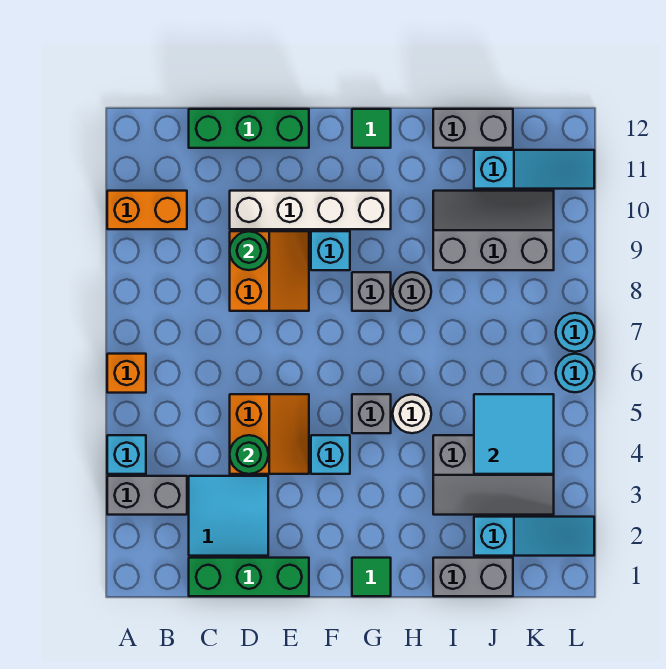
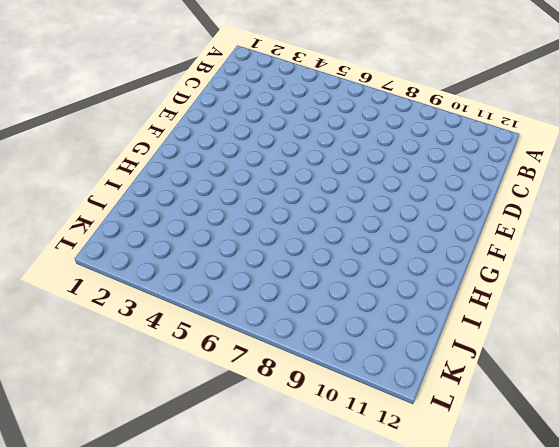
none -> grey 1x2 brick [107,476,187,515]
none -> cyan 1x1 brick [107,435,146,474]
none -> orange 1x1 brick [107,354,146,393]

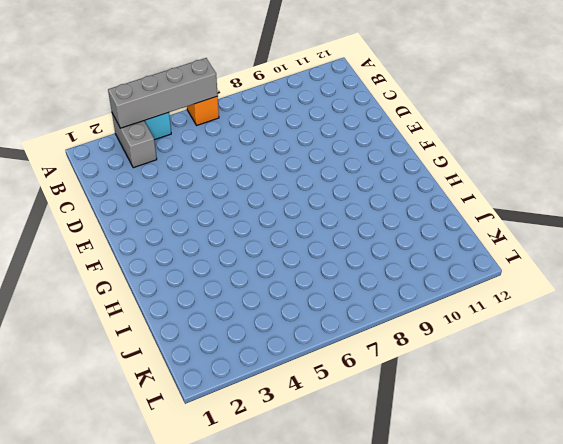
grey 1x4 brick [108,58,218,128] -> none
none -> orange 1x2 brick [107,191,187,229]
none -> green 1x3 brick [189,558,309,596]
none -> cyan 2x2 tile [189,476,268,556]

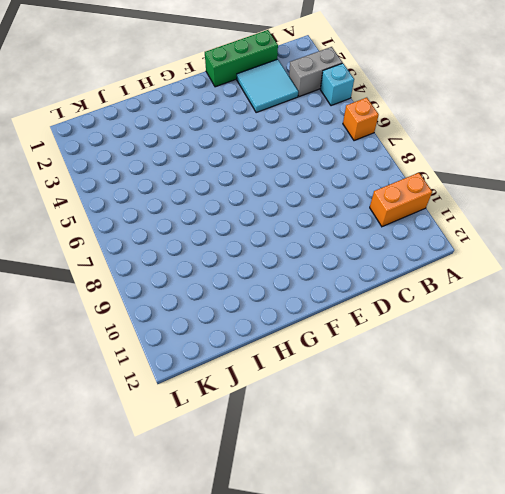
none -> green 1x3 brick [189,109,309,148]
none -> orange 2x2 slope [230,394,309,474]
none -> orange 2x2 slope [230,231,309,311]

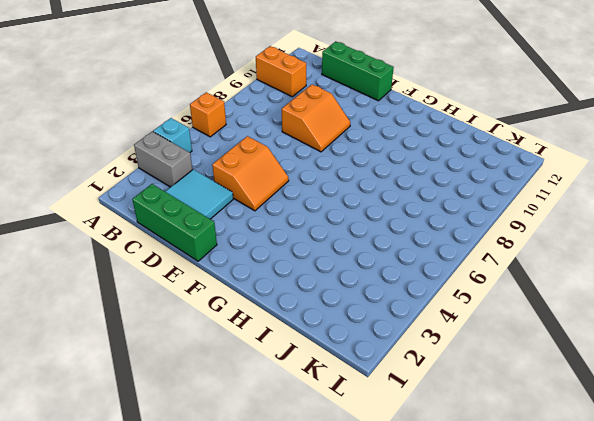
none -> white 1x4 brick [230,191,391,229]
none -> cyan 1x1 brick [311,435,350,474]
none -> cyan 1x1 brick [311,231,350,270]

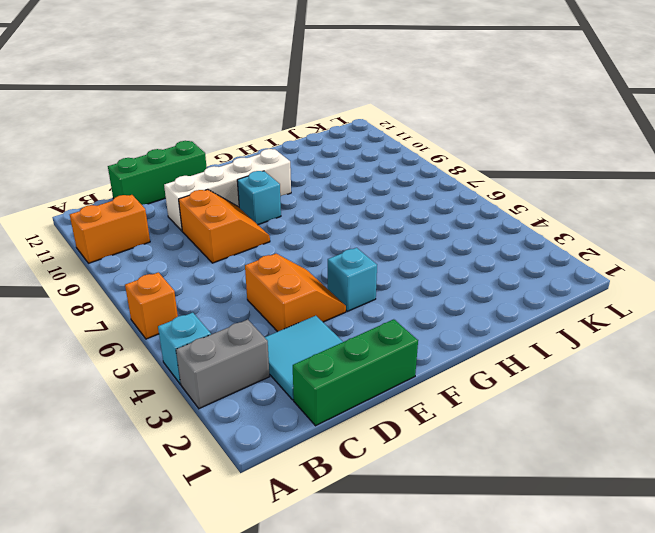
none -> green 1x1 tile [352,558,391,596]
none -> grey 1x1 brick [352,394,391,433]
none -> grey 1x1 brick [352,272,391,311]

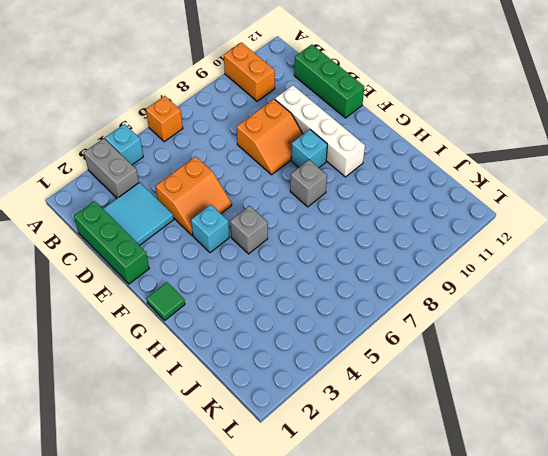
none -> green 1x1 tile [352,109,391,148]
none -> white 1x1 round brick [393,395,431,433]
none -> grey 1x1 round brick [393,272,431,311]

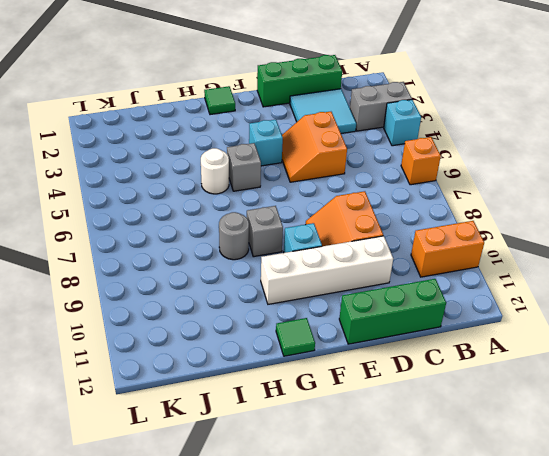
none -> grey 1x2 brick [433,558,513,596]
none -> grey 2x3 slope [433,435,554,515]
none -> grey 2x3 slope [433,191,554,270]

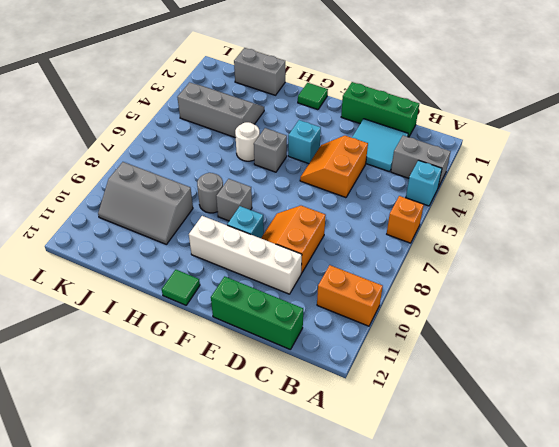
none -> grey 1x2 brick [433,109,513,148]
none -> cyan 1x3 slope [474,517,594,556]
none -> cyan 1x3 slope [474,150,594,189]

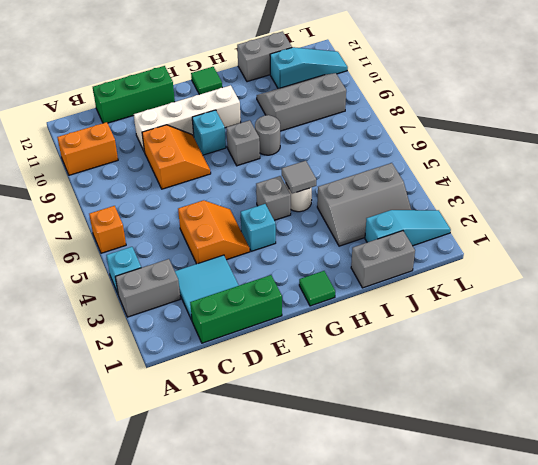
grey 1x1 tile [282,161,316,194] -> none
none -> cyan 1x1 round brick [556,354,594,392]
none -> cyan 1x1 round brick [556,313,594,352]
none -> green 1x1 round brick [230,435,268,474]

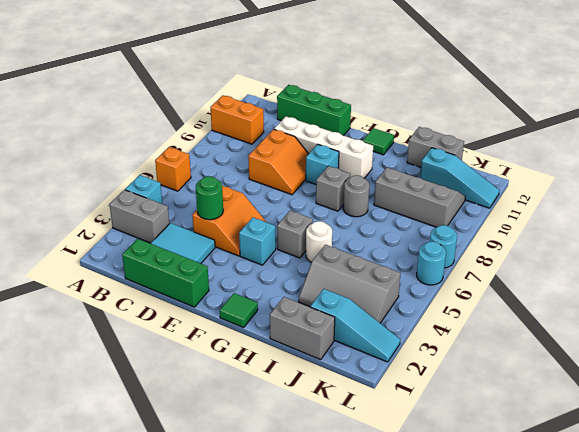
none -> green 1x1 round brick [230,231,268,270]
none -> cyan 2x2 tile [474,394,554,474]

